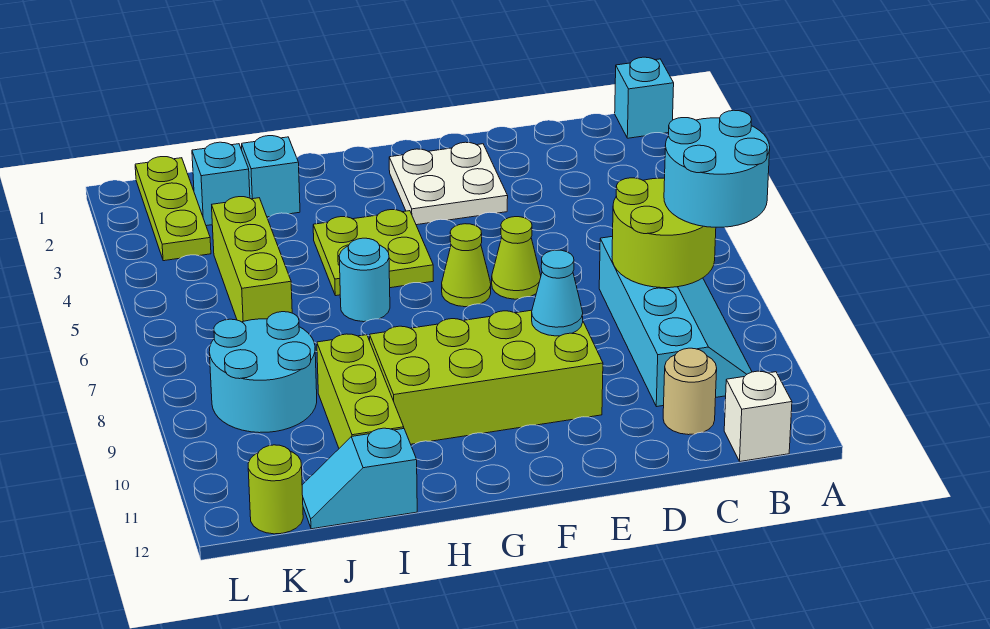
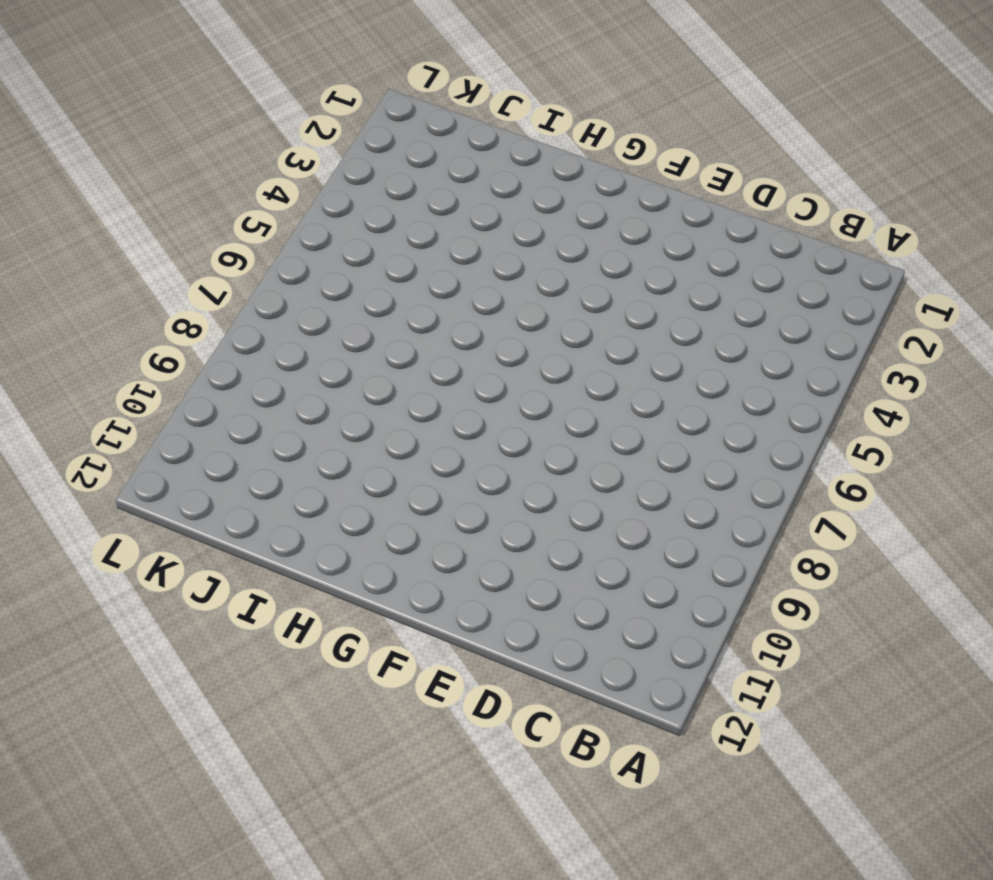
none -> cyan 1x1 brick [615,57,674,138]
none -> cyan 2x4 slope [599,236,752,407]
none -> white 1x1 brick [724,371,792,462]

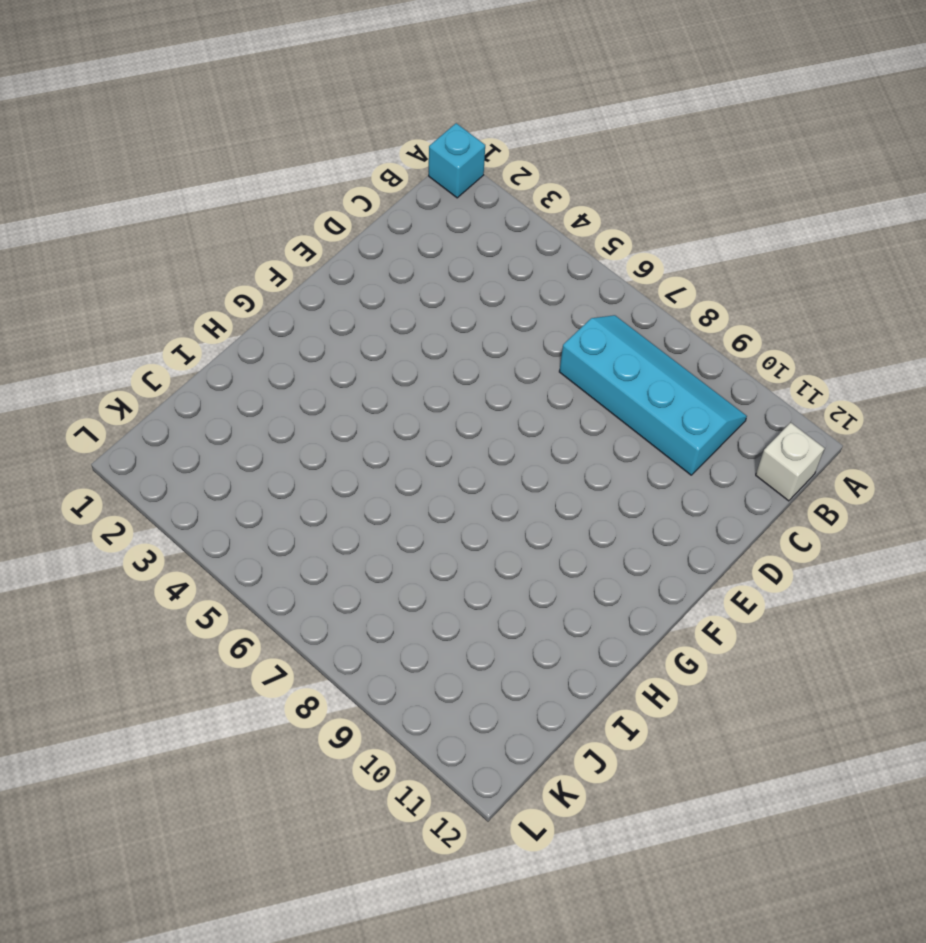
none -> tan 1x1 round brick [663,348,717,435]
none -> white 2x2 plate [389,142,508,225]
none -> lime 1x1 cone [492,217,541,299]

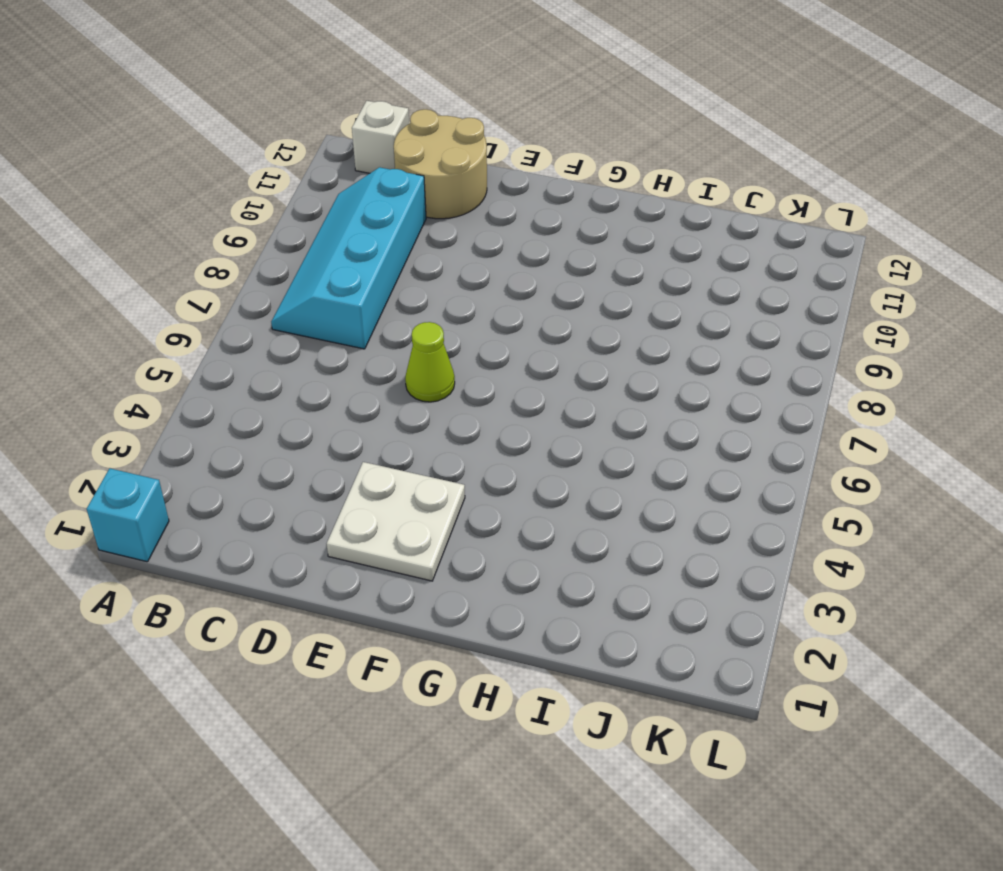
tan 2x2 round brick [394,109,487,219] -> tan 1x1 round brick [663,348,717,435]
none -> lime 2x4 brick [370,310,603,444]
none -> lime 1x1 cone [442,224,491,307]
none -> lime 2x2 plate [313,210,433,296]

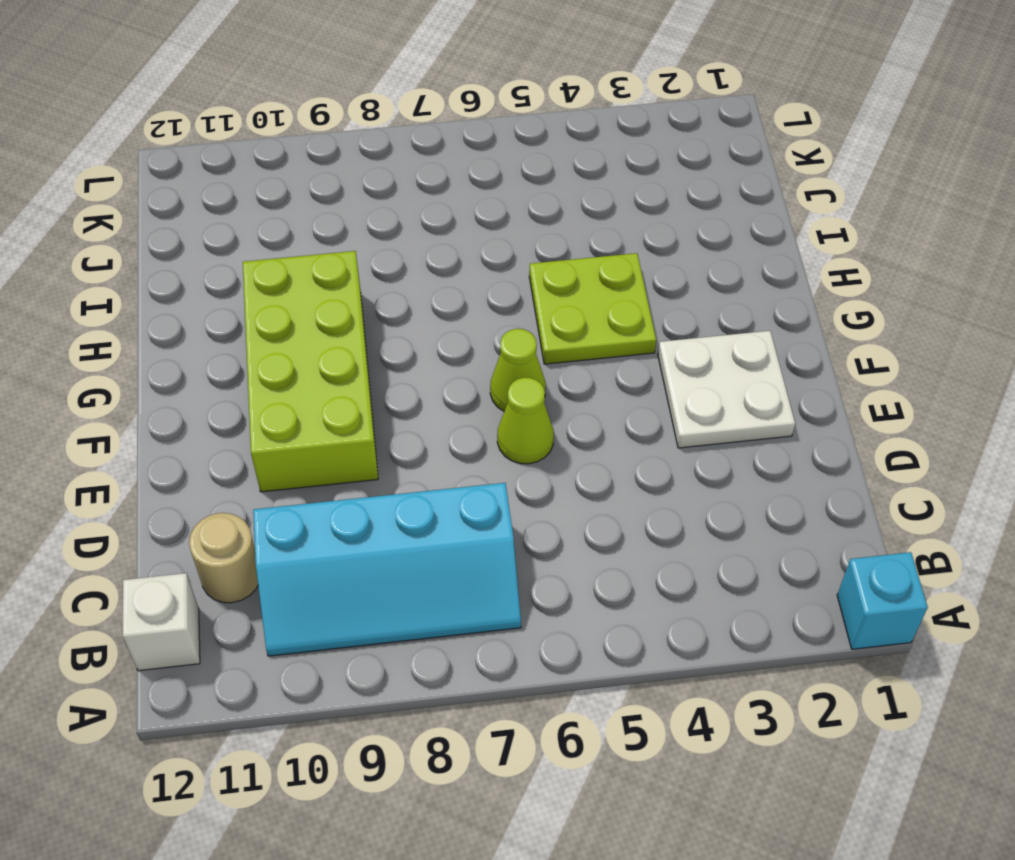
none -> cyan 1x1 round brick [339,238,390,322]
none -> cyan 1x1 brick [242,136,300,217]
none -> lime 1x3 brick [317,334,404,448]

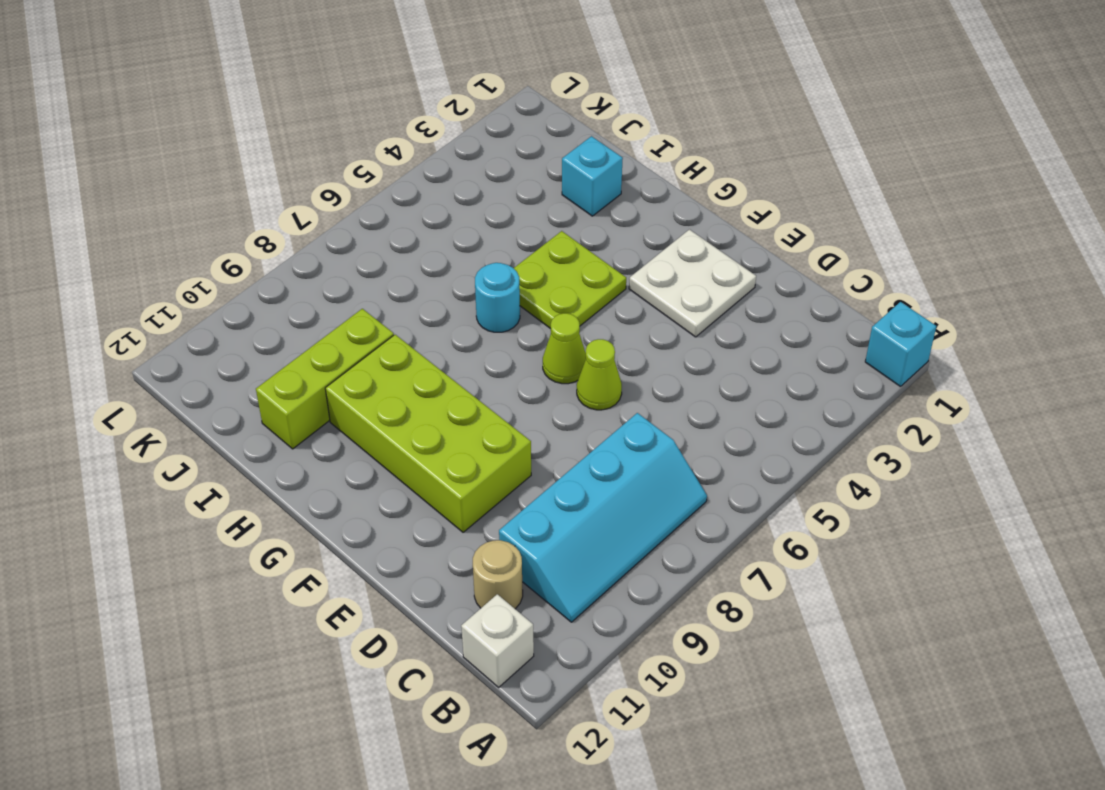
none -> cyan 1x2 slope [302,428,417,529]
none -> cyan 1x1 brick [192,142,250,226]
none -> lime 1x3 brick [212,197,292,322]

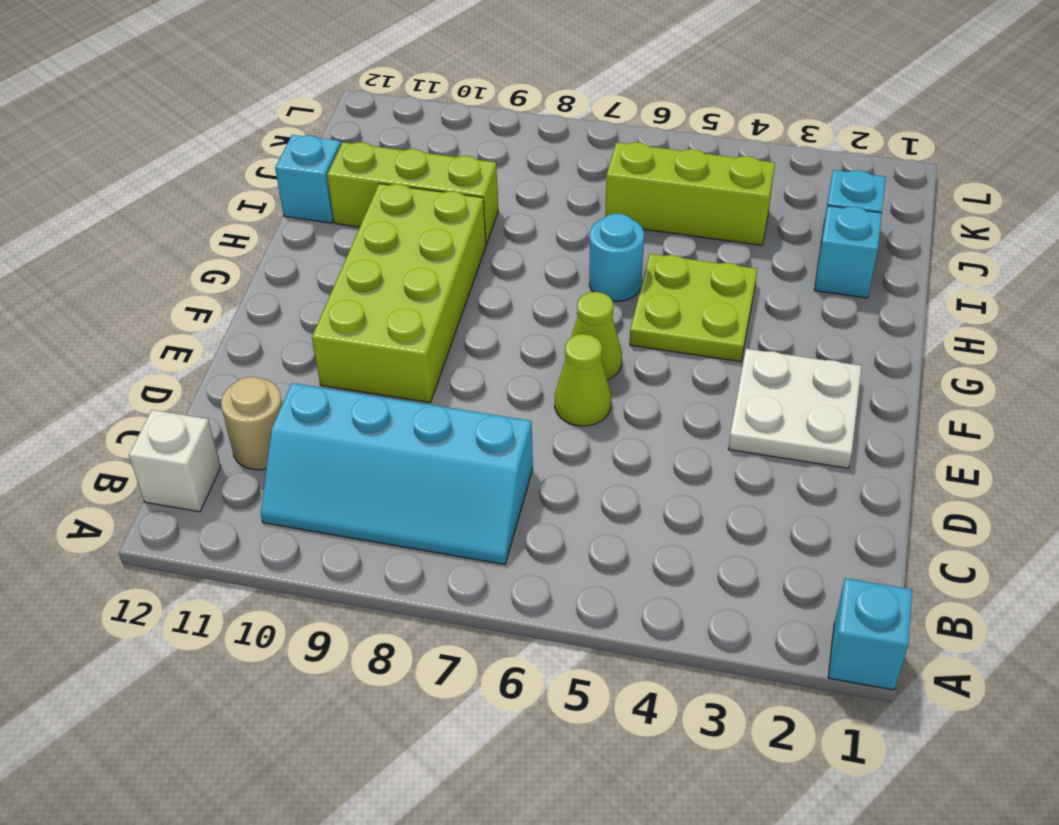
none -> cyan 2x2 round brick [209,312,317,433]
none -> lime 1x3 plate [135,157,211,261]
none -> lime 1x1 round brick [248,445,303,534]

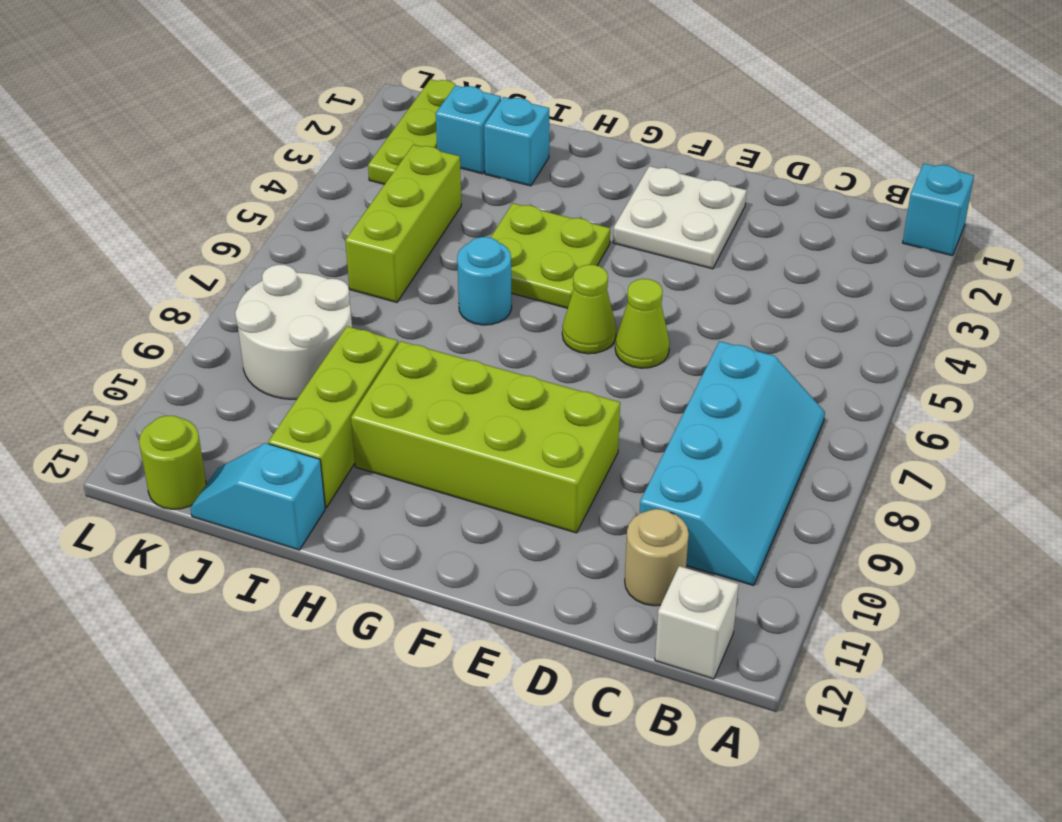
white 2x2 round brick [235,265,352,399] -> cyan 2x2 round brick [209,312,317,433]
none -> lime 2x2 round brick [612,178,716,288]
none -> cyan 1x1 cone [532,250,583,336]
none -> cyan 2x2 round brick [664,110,770,227]

